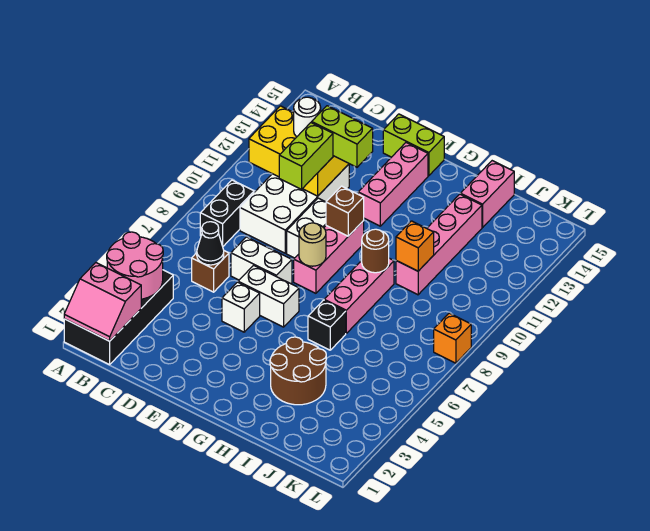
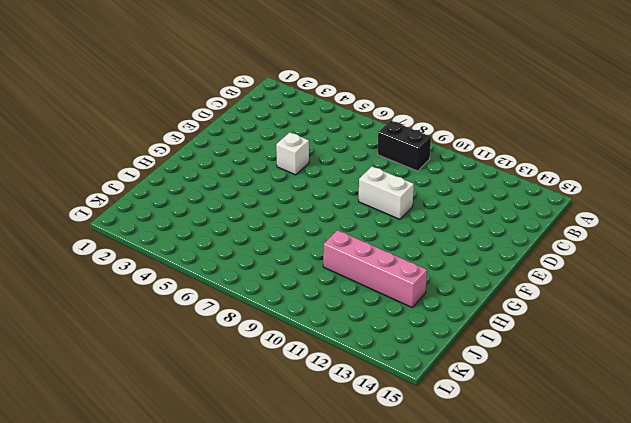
none -> black 2x4 brick [64,270,173,365]
none -> brown 1x1 brick [192,251,229,292]
none -> white 2x4 brick [240,164,349,253]

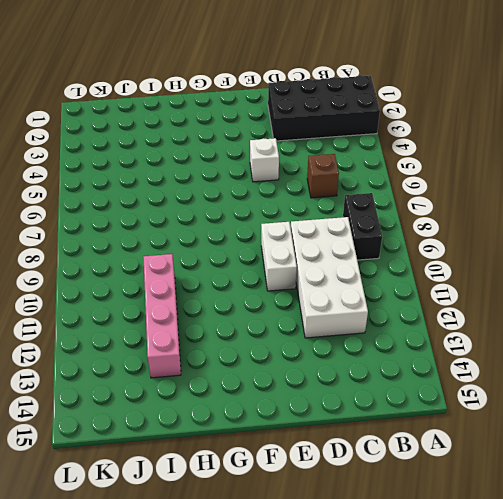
black 2x4 brick [268,75,380,141] -> black 2x4 brick turned to [64,270,173,365]
none -> white 1x2 brick [231,237,292,284]
none -> white 1x2 brick [238,265,299,327]
none -> lime 1x2 brick [383,114,444,176]

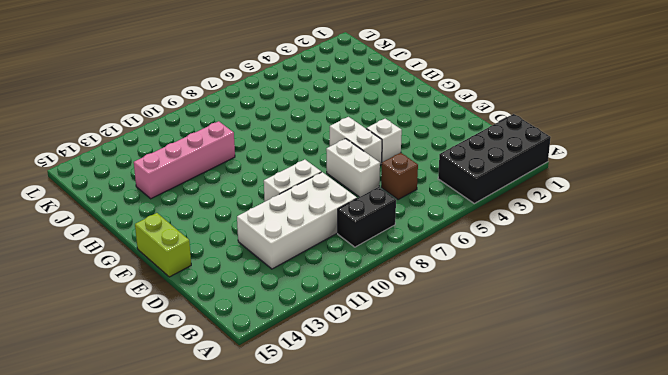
none -> pink 1x3 brick [294,221,364,293]
none -> pink 1x3 brick [358,143,428,226]
none -> brown 2x2 round brick [270,337,326,405]

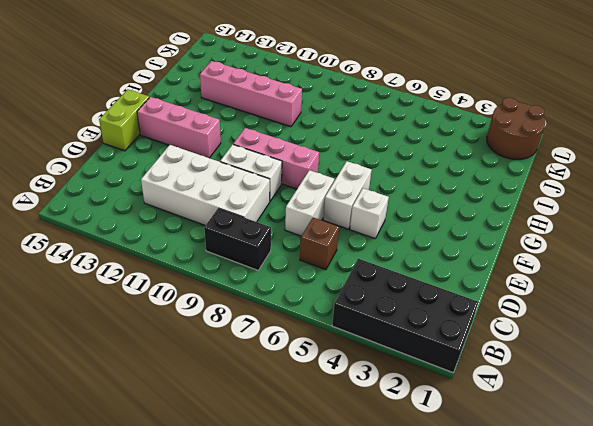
brown 2x2 round brick [487,98,545,159] -> brown 2x2 round brick moved to [270,337,326,405]
none -> black 1x1 brick [308,300,346,350]
none -> pink 1x3 brick [324,258,394,333]
none -> pink 1x2 brick [461,161,514,227]

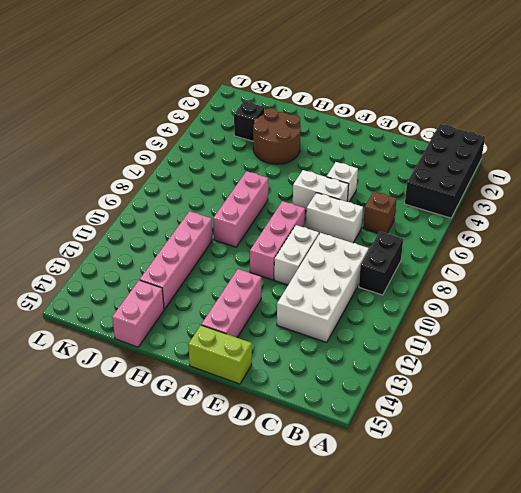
black 1x1 brick [234,101,264,141] -> black 1x1 brick moved to [308,300,346,350]
none -> orange 1x1 brick [434,313,471,363]
none -> pink 2x2 slope [64,263,141,341]
none -> pink 2x2 round brick [107,232,163,299]

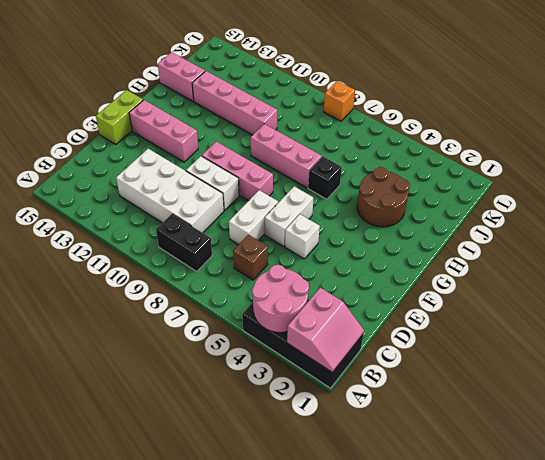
none -> yellow 2x3 brick [249,106,349,196]
none -> black 1x1 cone [197,222,224,265]
none -> tan 1x1 round brick [299,223,326,266]

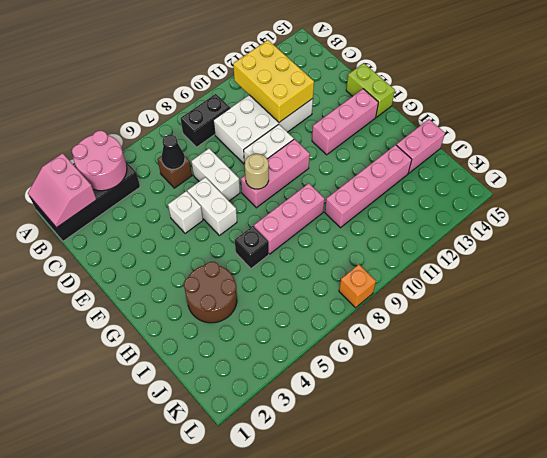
none -> brown 1x1 brick [326,186,364,236]
none -> brown 1x1 round brick [362,229,389,273]
none -> orange 1x1 brick [396,221,434,271]

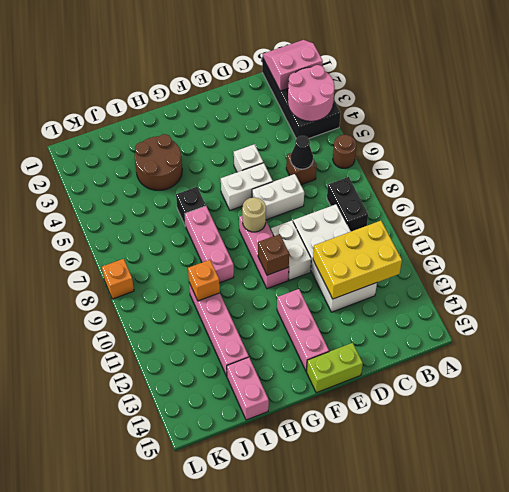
brown 1x1 round brick [333,135,356,168] -> brown 1x1 round brick moved to [362,229,389,273]
none -> white 1x1 round brick [294,97,321,137]
none -> lime 1x2 brick [279,123,333,189]
none -> lime 1x2 brick [312,106,373,167]

